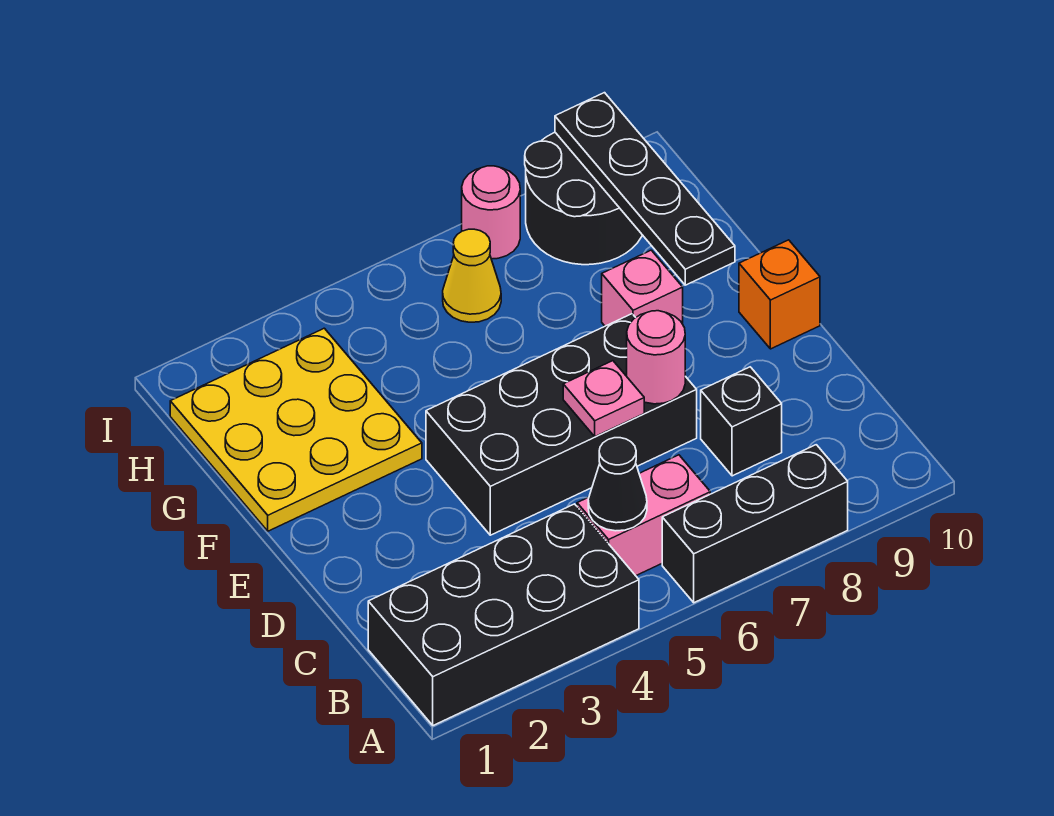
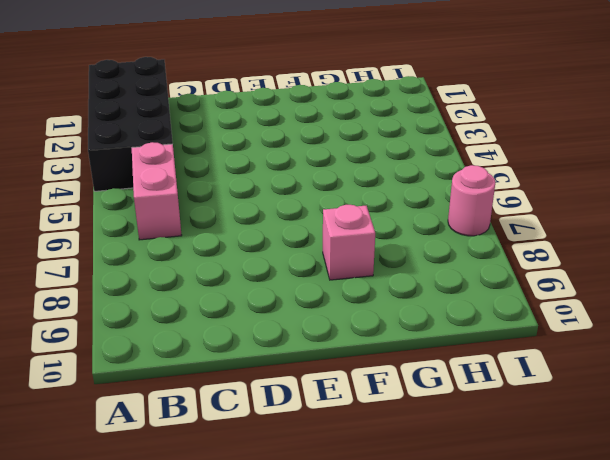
none -> black 1x3 brick [662,445,848,603]
none -> black 1x1 brick [701,367,782,476]
none -> black 2x4 brick [426,314,697,535]

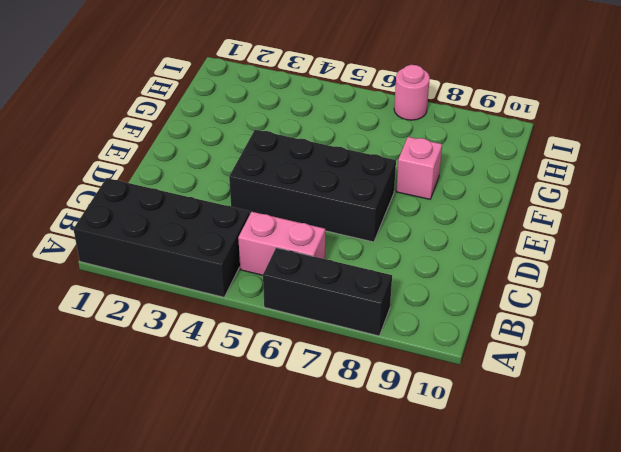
none -> black 1x1 brick [701,367,782,476]
none -> orange 1x1 brick [739,240,820,349]
none -> yellow 3x3 plate [170,328,422,531]

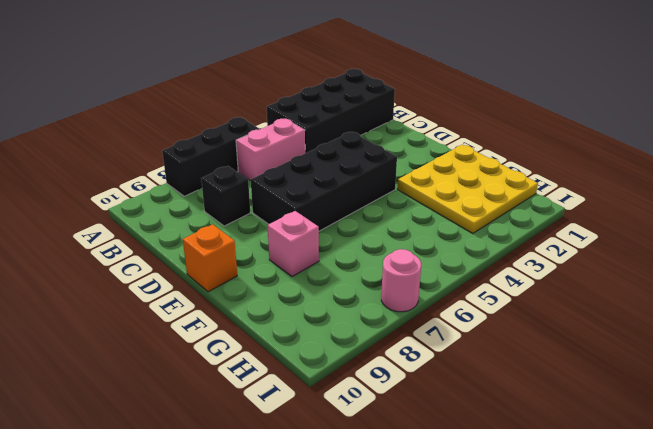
none -> yellow 1x1 cone [443,229,501,322]
none -> black 2x2 round brick [525,133,642,265]
none -> black 1x1 cone [588,438,647,531]

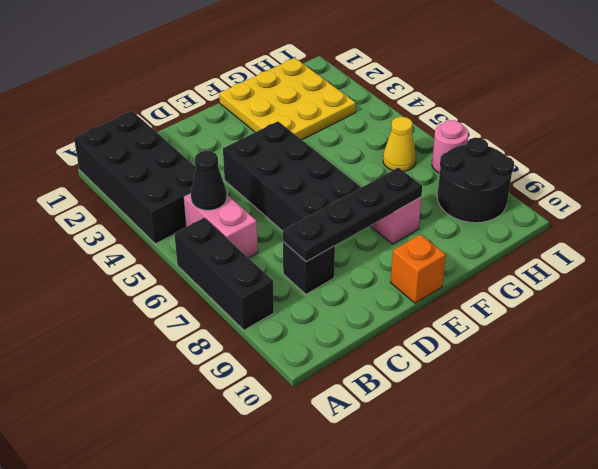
black 1x4 plate [283,168,422,262] -> black 1x4 plate moved to [555,93,735,285]
none -> pink 1x1 plate [563,361,644,437]
none -> pink 1x1 round brick [627,311,685,404]

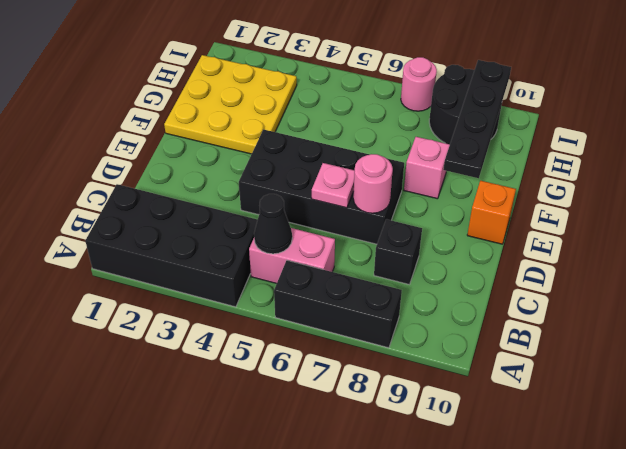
none -> yellow 1x1 cone [443,229,501,322]

